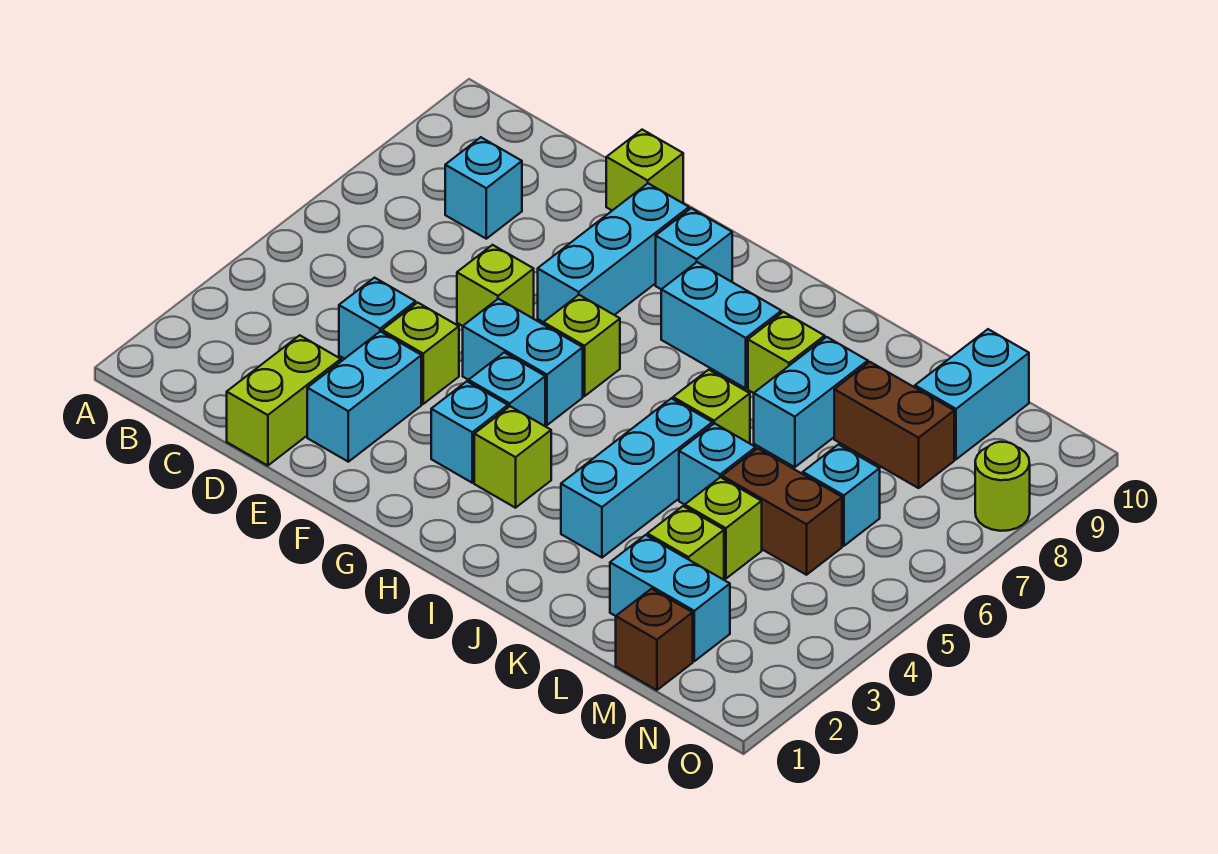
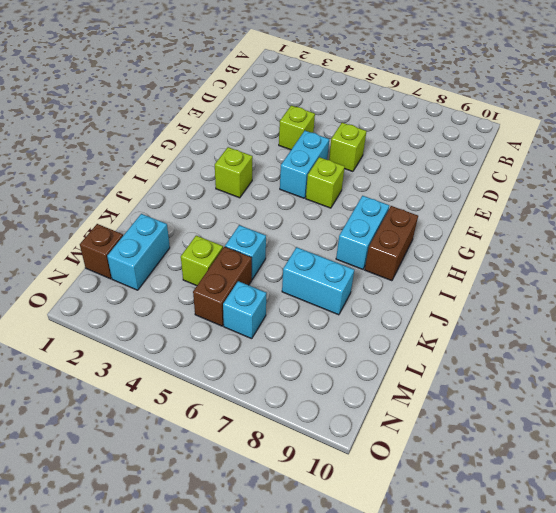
brown 1x2 brick [365,206,418,281] -> brown 1x2 brick moved to [834,362,954,488]
none -> cyan 1x1 brick [445,137,522,239]
none -> lime 1x2 brick [227,335,341,466]
none -> cyan 1x1 brick [339,278,416,359]

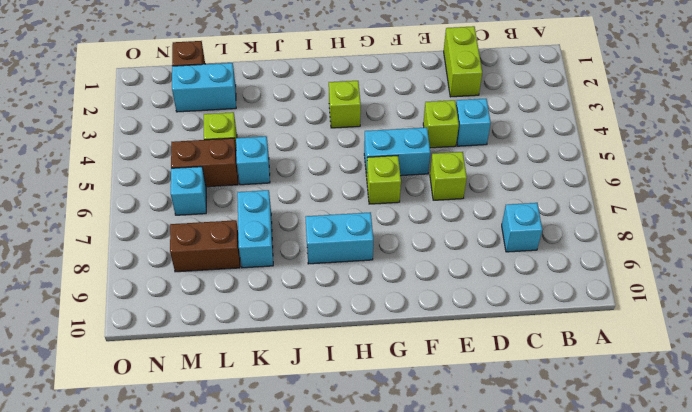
none -> cyan 1x2 brick [307,331,421,462]
none -> lime 1x1 brick [606,130,683,210]
none -> cyan 1x3 brick [538,183,689,322]

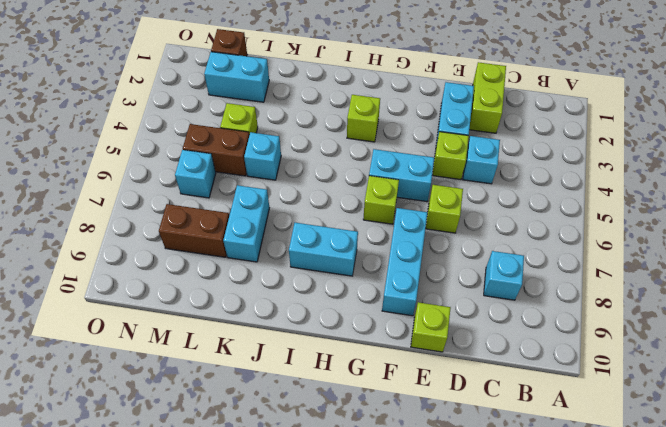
none -> cyan 1x1 brick [431,381,508,483]
none -> cyan 1x1 brick [469,353,545,426]
none -> cyan 1x1 brick [656,208,732,289]

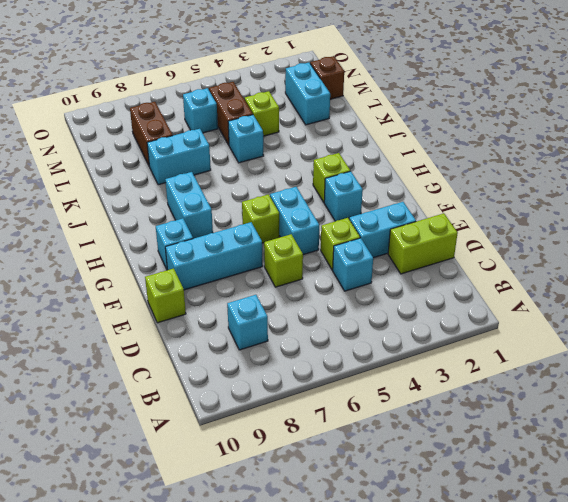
none -> cyan 1x1 brick [469,353,545,426]
none -> cyan 1x3 brick [561,398,712,558]
none -> lime 1x1 brick [673,370,750,443]

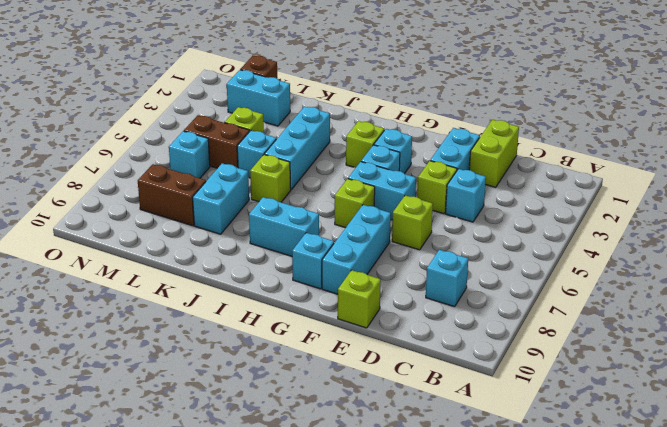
none -> lime 1x1 brick [748,312,825,393]
none -> lime 1x1 brick [647,506,724,580]
none -> cyan 1x2 brick [915,329,1029,459]

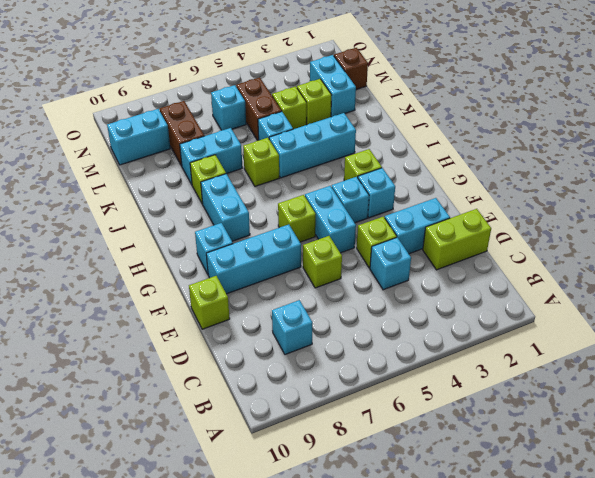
none -> lime 1x1 round brick [975,442,1030,531]

